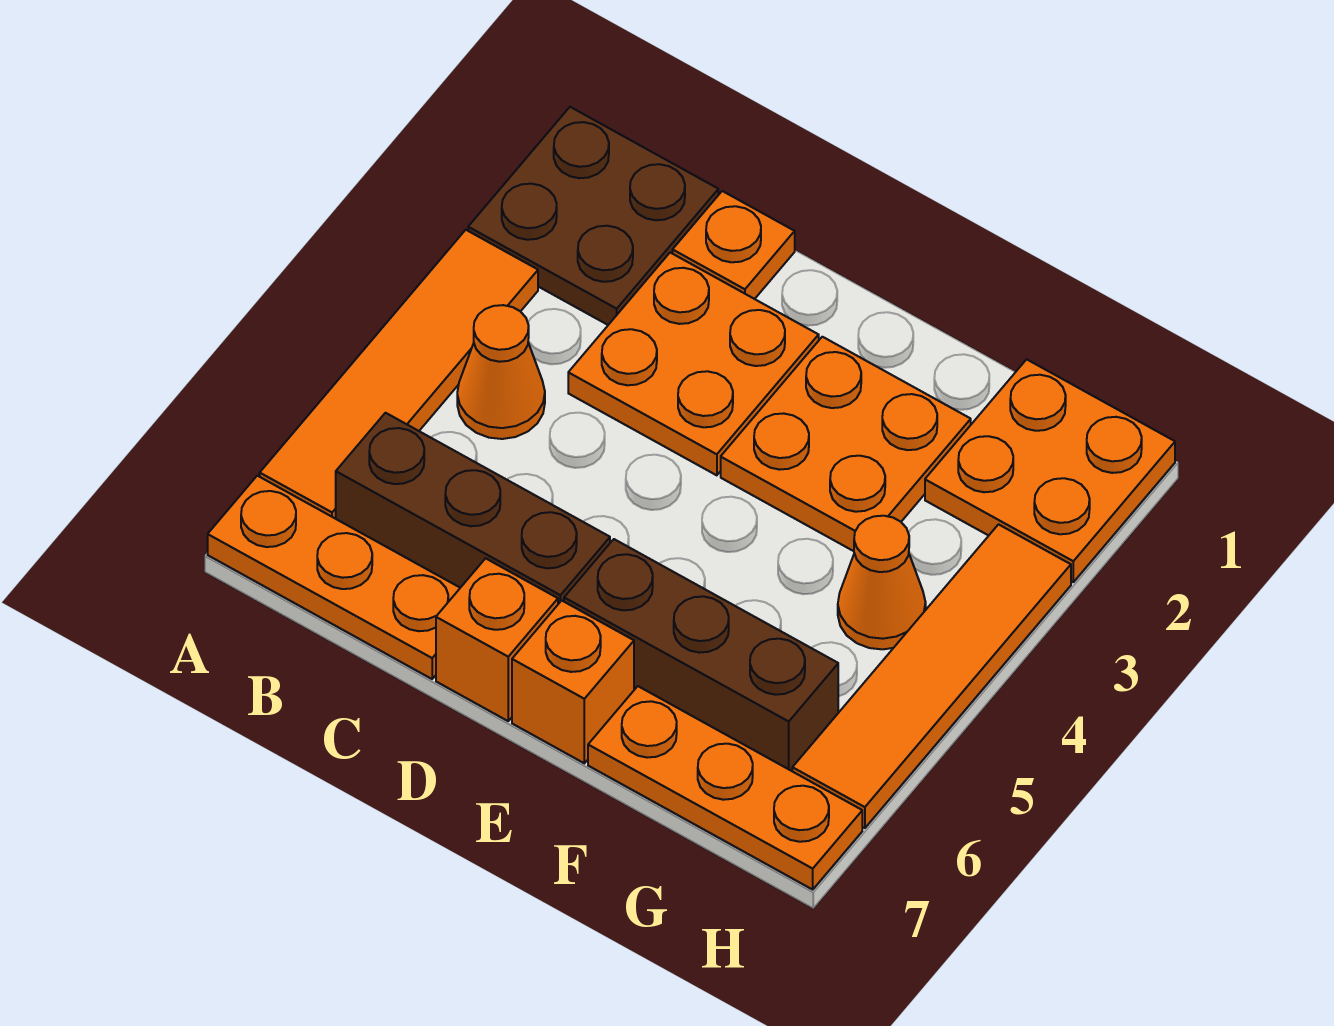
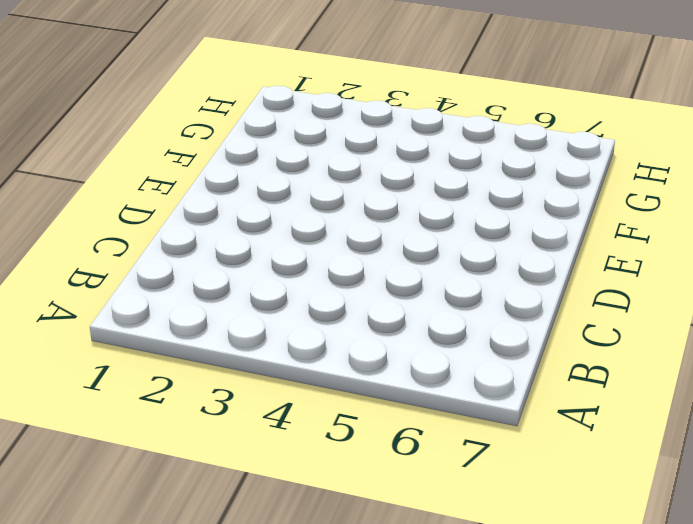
none -> brown 2x2 plate [468,107,718,325]
none -> orange 1x4 tile [260,230,538,519]
none -> orange 1x3 plate [208,476,460,679]

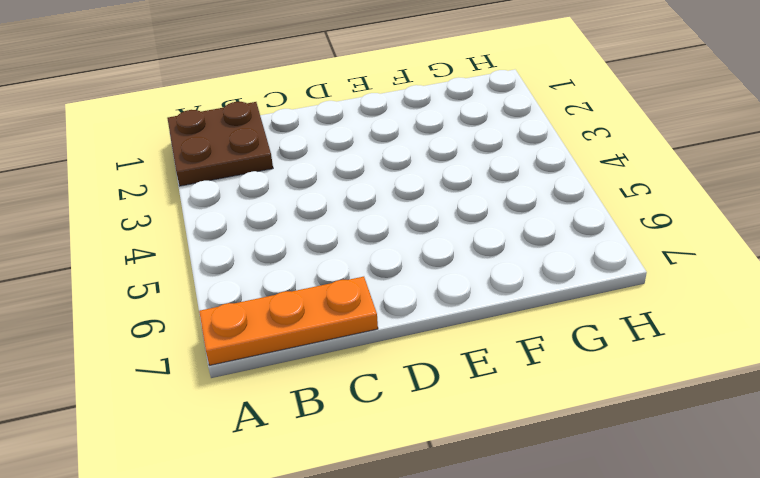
none -> orange 1x4 tile [260,230,538,519]
none -> orange 1x1 cone [457,305,545,439]
none -> brown 1x3 brick [336,413,610,604]

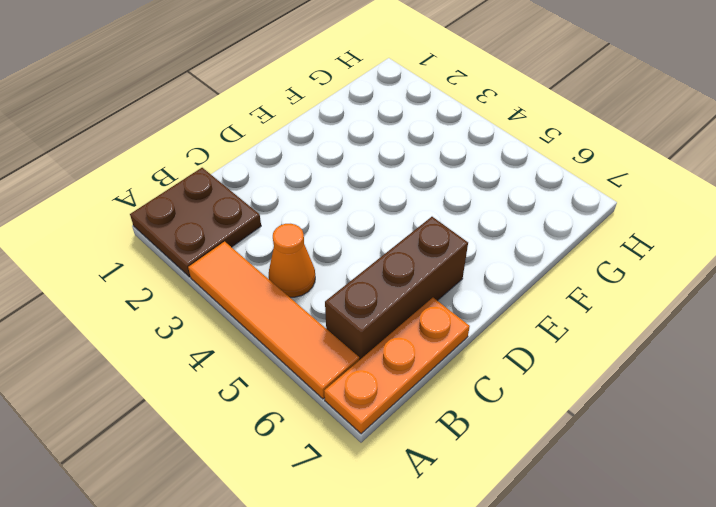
none -> orange 1x1 plate [673,191,795,299]
none -> orange 2x2 plate [568,253,819,475]
none -> orange 1x1 brick [436,558,558,721]

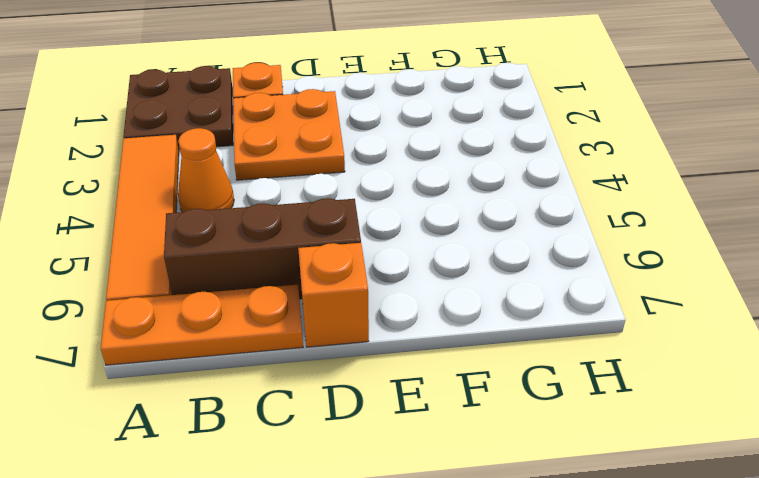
none -> orange 2x2 plate [721,337,971,551]
none -> brown 1x3 brick [564,539,838,771]
none -> orange 1x1 brick [512,601,634,763]

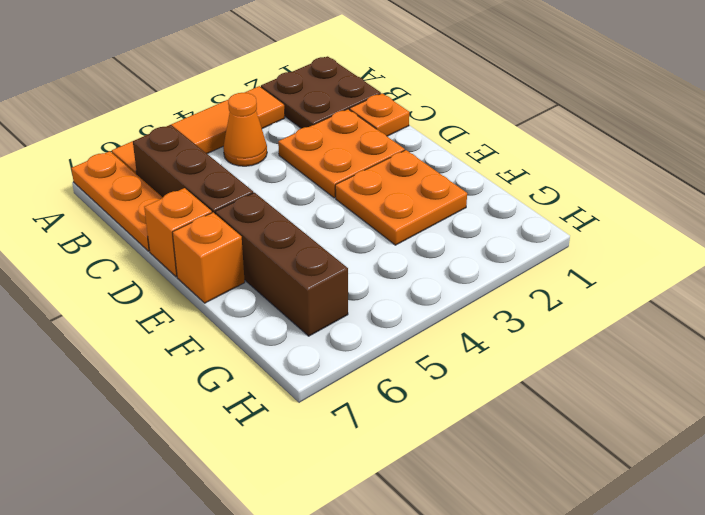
none -> orange 1x3 plate [588,686,862,889]
none -> orange 2x2 plate [925,359,1175,582]
none -> orange 1x1 cone [838,516,926,649]

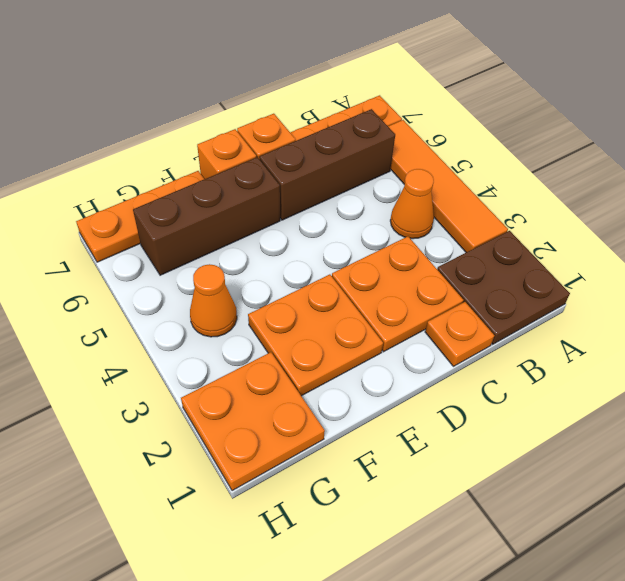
none -> orange 1x4 tile [792,524,1071,828]

